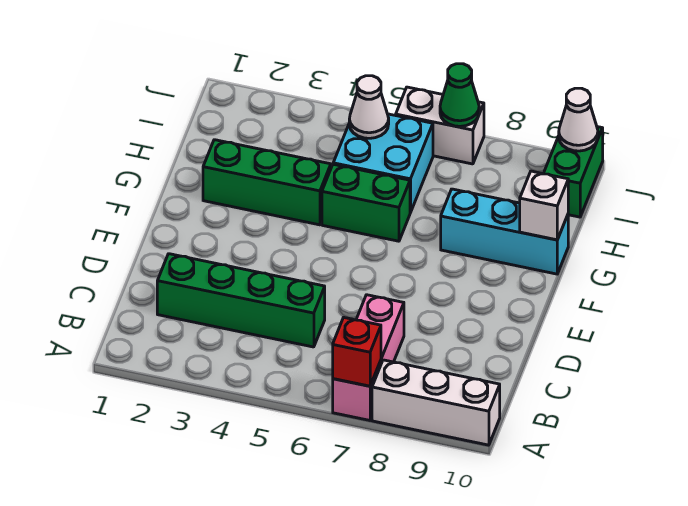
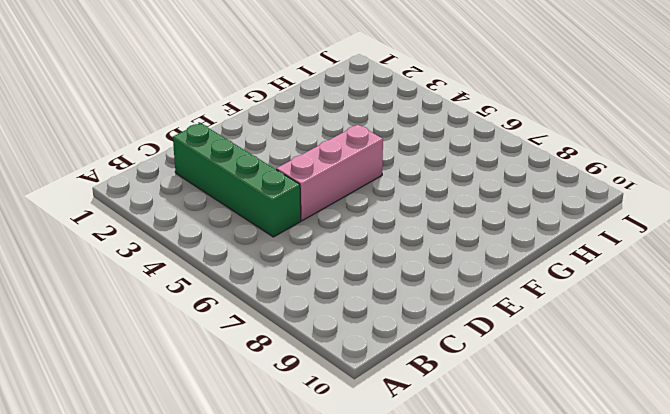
pink 1x3 brick [276,125,383,221] -> pink 1x3 brick moved to [333,295,404,420]
none -> white 1x3 brick [372,360,500,445]
none -> green 1x3 brick [203,140,331,225]
none -> green 1x2 brick [322,164,410,241]

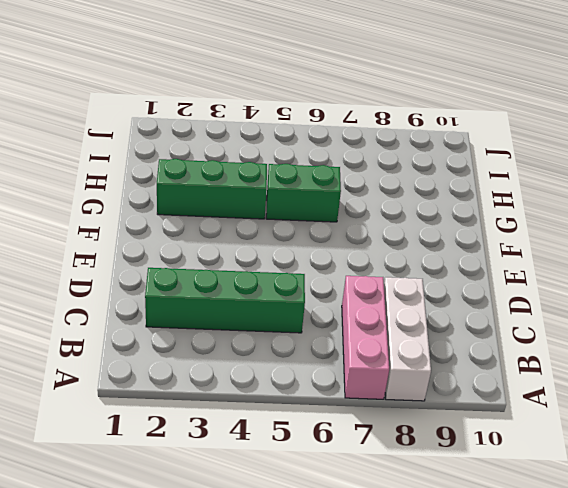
white 1x3 brick [384,277,431,401] -> white 1x3 brick turned to [372,360,500,445]
none -> cyan 1x3 brick [441,189,568,274]
none -> cyan 2x2 brick [333,114,433,213]
none -> green 1x2 brick [543,127,603,217]

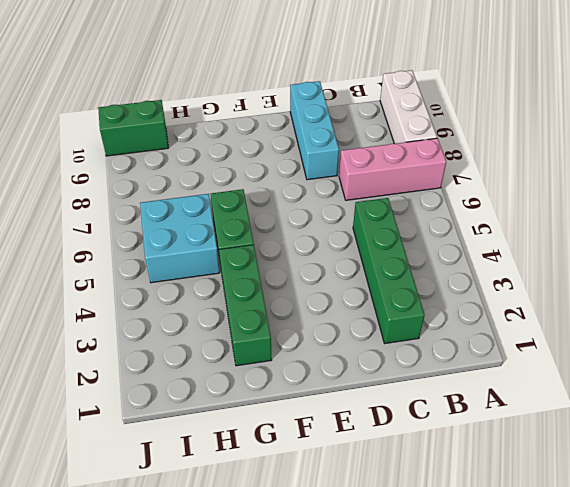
cyan 1x3 brick [290,81,339,180] -> cyan 1x3 brick moved to [441,189,568,274]
none -> white 1x2 brick [396,87,484,164]
none -> red 1x1 brick [333,318,381,386]
none -> white 1x1 brick [520,171,568,240]

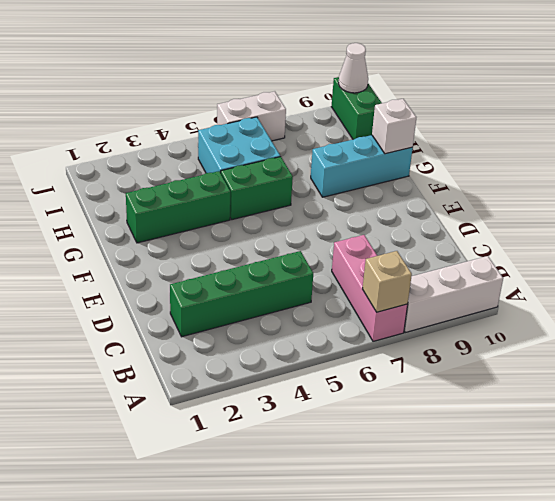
tan 1x1 brick [363,251,412,312] -> red 1x1 brick [333,318,381,386]
none -> white 1x1 cone [349,76,389,138]
none -> green 1x1 cone [440,64,479,126]

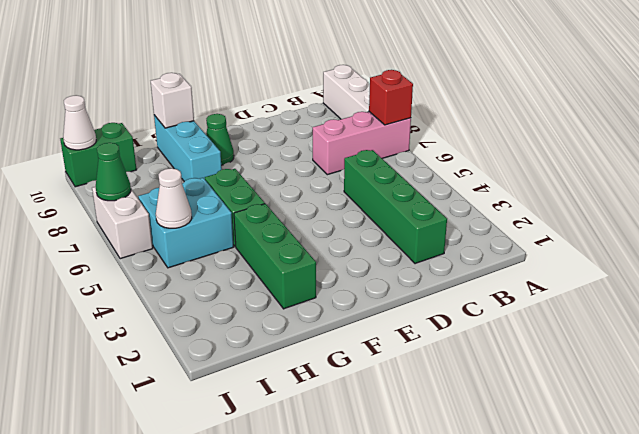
green 1x1 cone [206,114,234,165] -> none

